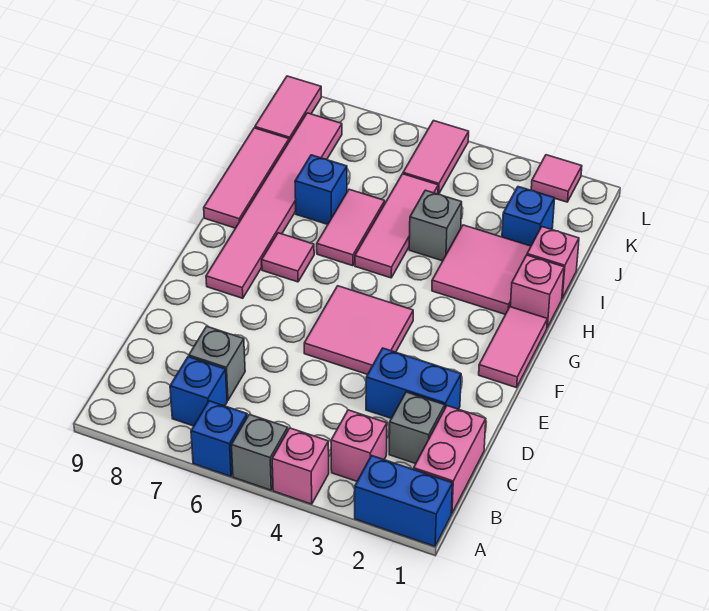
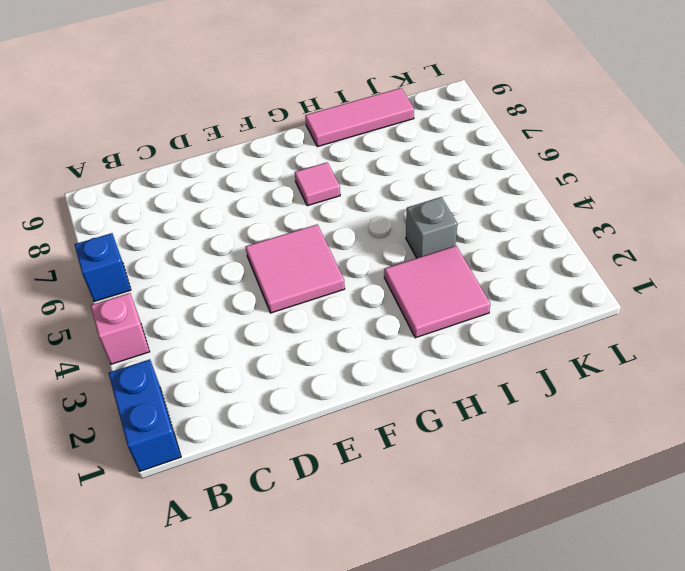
none -> grey 1x1 brick [231,414,288,490]
none -> pink 1x2 brick [414,406,486,514]
none -> pink 1x1 brick [331,410,387,481]

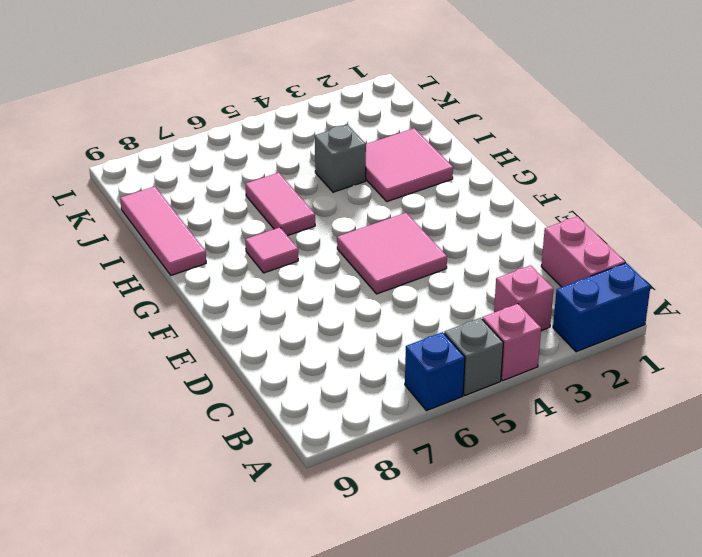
none -> blue 1x1 brick [170,357,227,426]
none -> grey 1x1 brick [389,392,445,464]
none -> grey 1x1 brick [189,326,245,400]

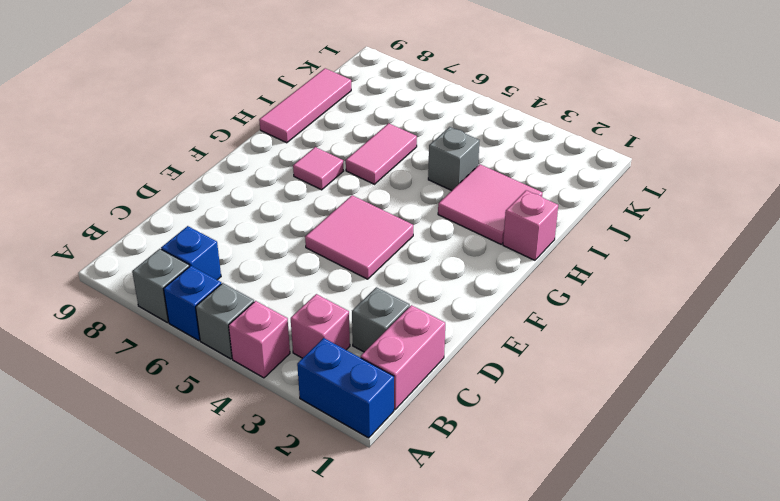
grey 1x1 brick [132,249,190,323] -> grey 1x1 brick moved to [189,326,245,400]
none -> blue 1x2 brick [366,348,461,418]
none -> pink 1x2 tile [479,307,547,388]
none -> pink 1x6 tile [206,113,342,298]

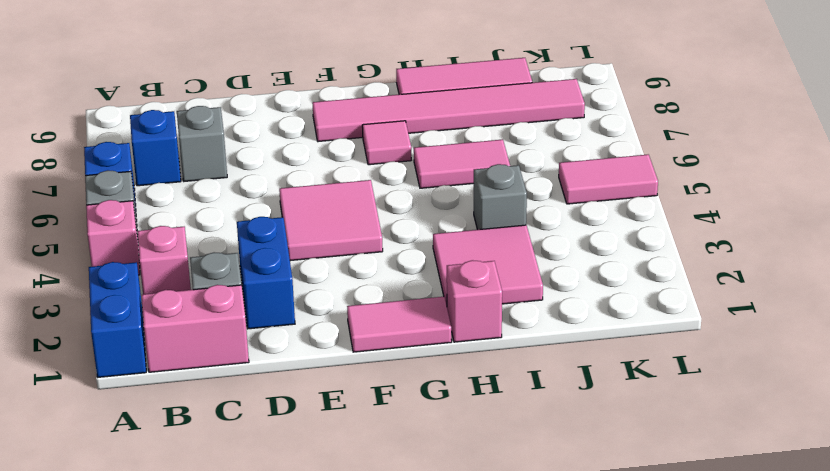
none -> pink 1x3 tile [355,174,438,278]
none -> pink 1x1 brick [527,227,579,298]
none -> blue 1x1 brick [295,155,347,224]

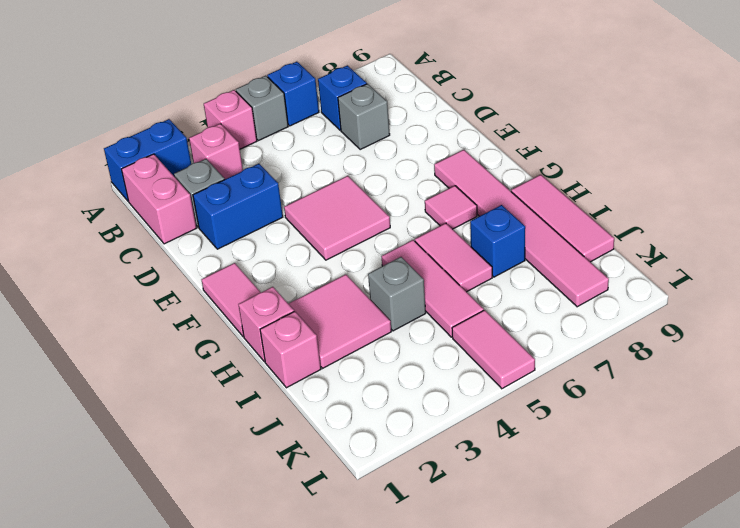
none -> blue 1x1 brick [502,187,555,246]
none -> pink 1x2 tile [255,76,321,141]
none -> pink 1x1 tile [531,155,582,202]

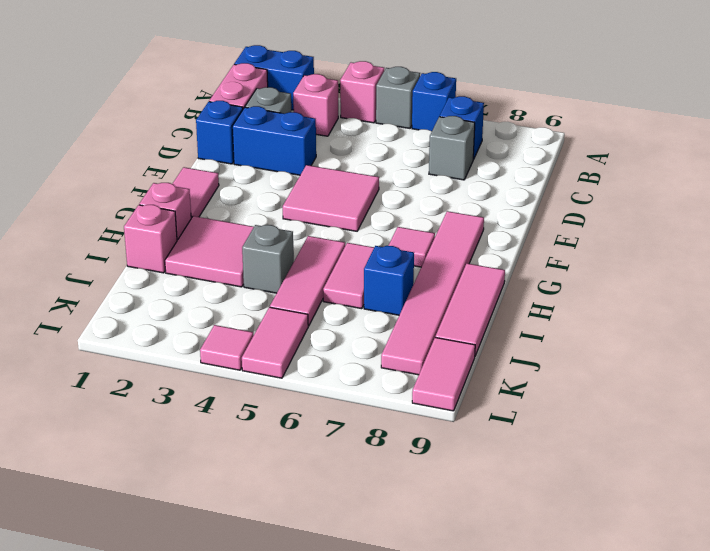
blue 1x1 brick [196,101,243,164] -> blue 1x1 brick moved to [502,187,555,246]
pink 1x1 tile [200,325,253,370] -> pink 1x1 tile moved to [531,155,582,202]

